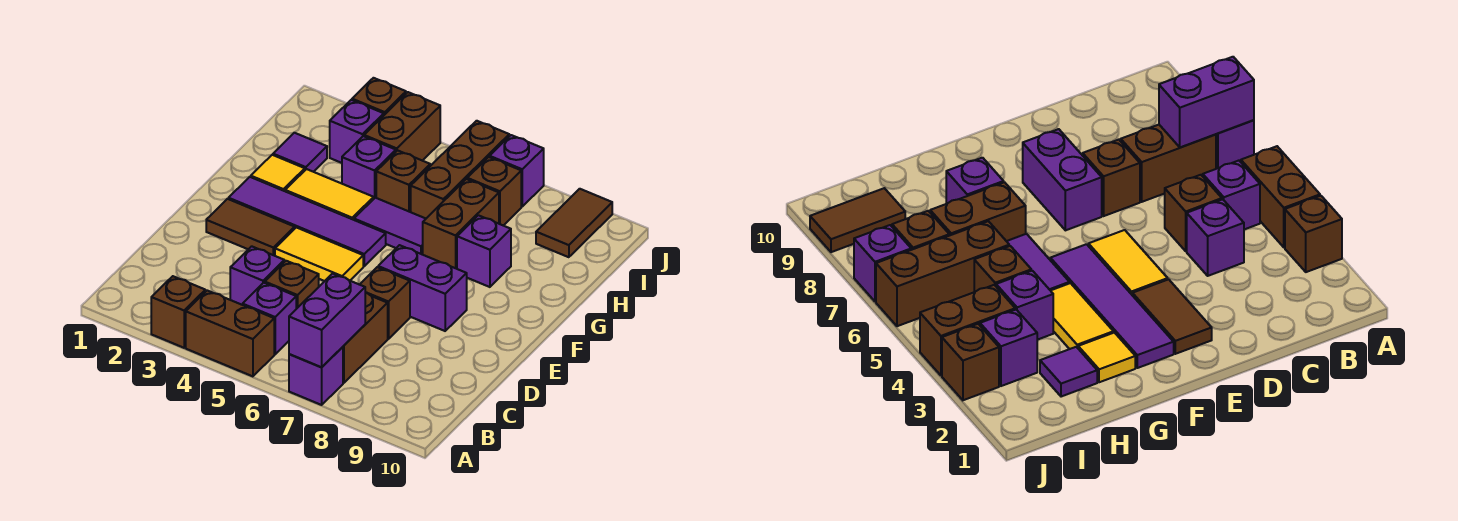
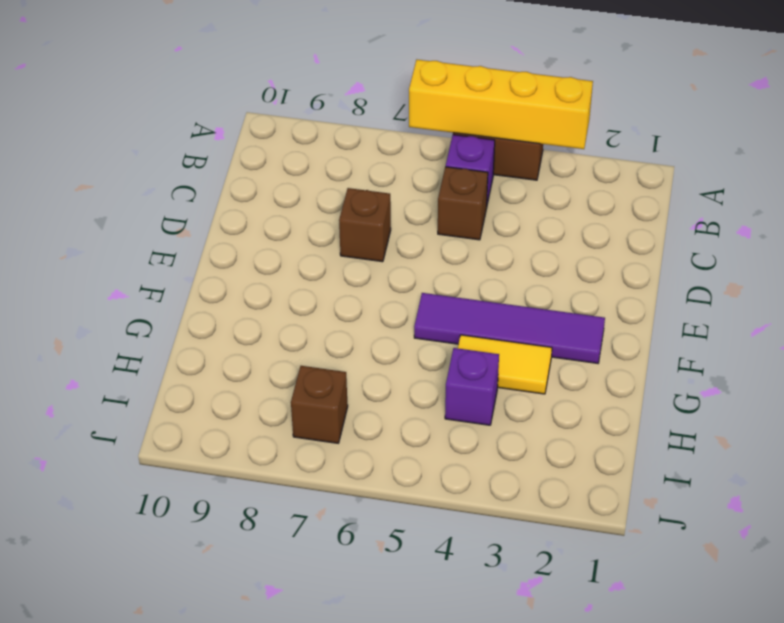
yellow 1x4 brick [409,60,593,149] -> none
none -> brown 1x1 brick [151,276,205,348]
none -> purple 1x1 brick [289,347,343,405]
none -> brown 1x2 brick [343,293,388,383]

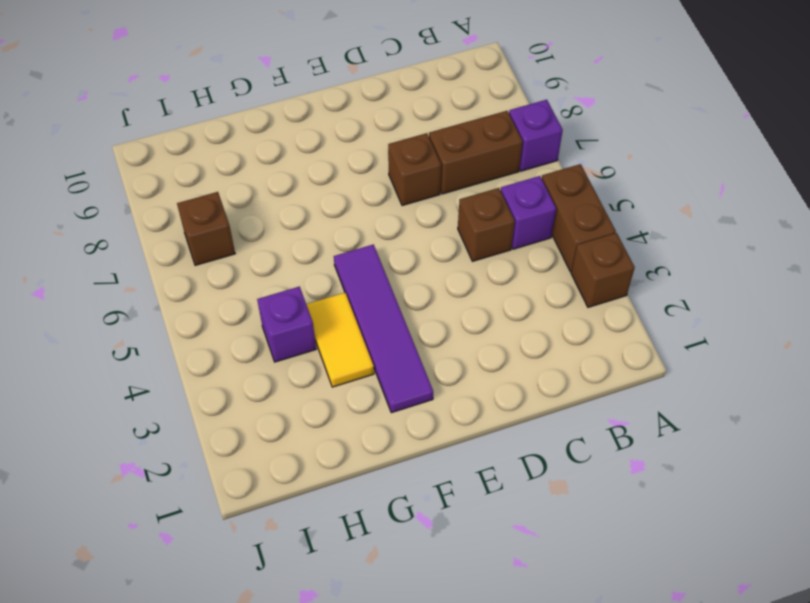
none -> purple 1x1 brick [230,246,284,305]
none -> brown 1x2 tile [206,199,295,256]
none -> yellow 1x2 tile [275,227,363,281]

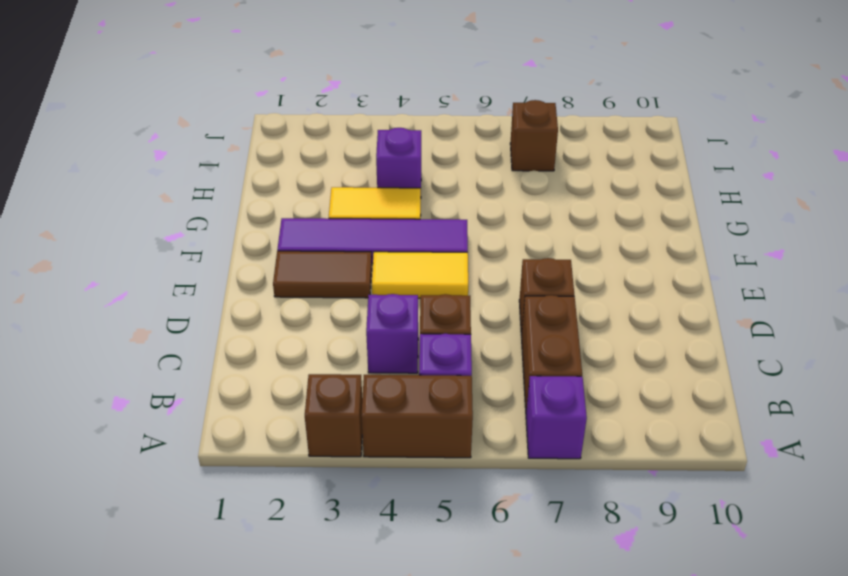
none -> purple 1x2 brick [378,245,467,331]
none -> yellow 1x1 tile [251,155,305,191]
none -> purple 1x2 tile [354,198,426,255]

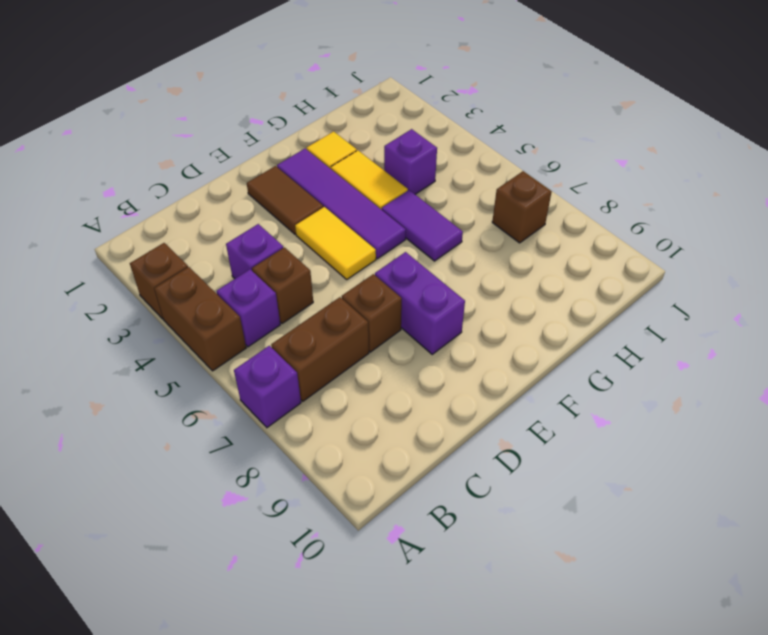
none -> brown 1x2 brick [423,179,499,269]
none -> purple 1x1 brick [457,215,511,287]
none -> purple 1x1 tile [273,133,327,172]

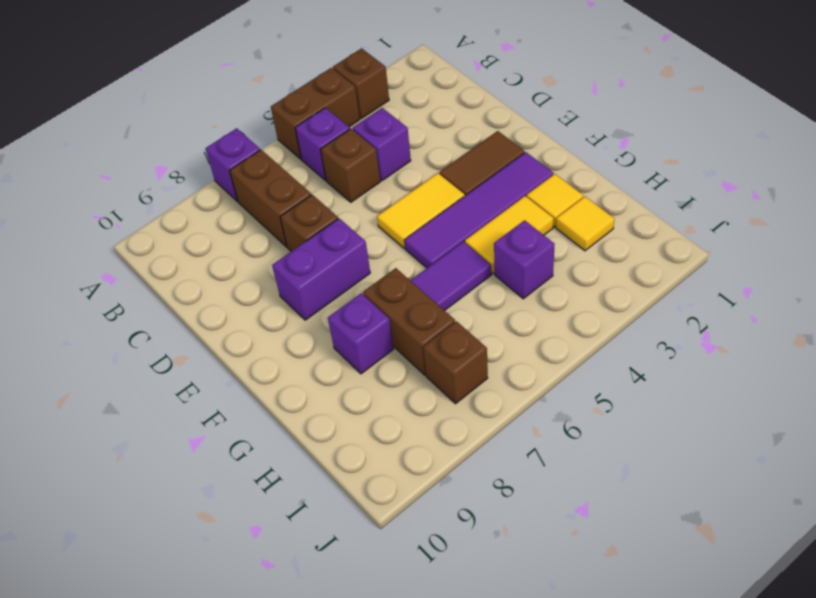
yellow 1x1 tile [556,197,614,251] -> purple 1x1 tile [273,133,327,172]
none -> brown 1x1 brick [376,150,430,212]
none -> brown 1x3 brick [411,121,509,218]
none -> purple 1x1 brick [330,100,384,163]

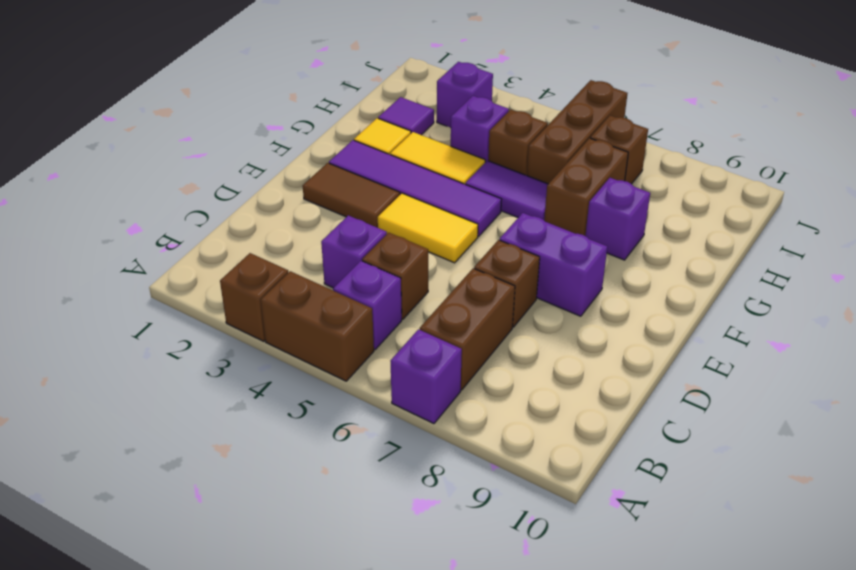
none -> brown 1x2 brick [364,92,440,161]
none -> brown 1x2 tile [536,189,612,257]
none -> brown 1x1 brick [352,78,406,115]

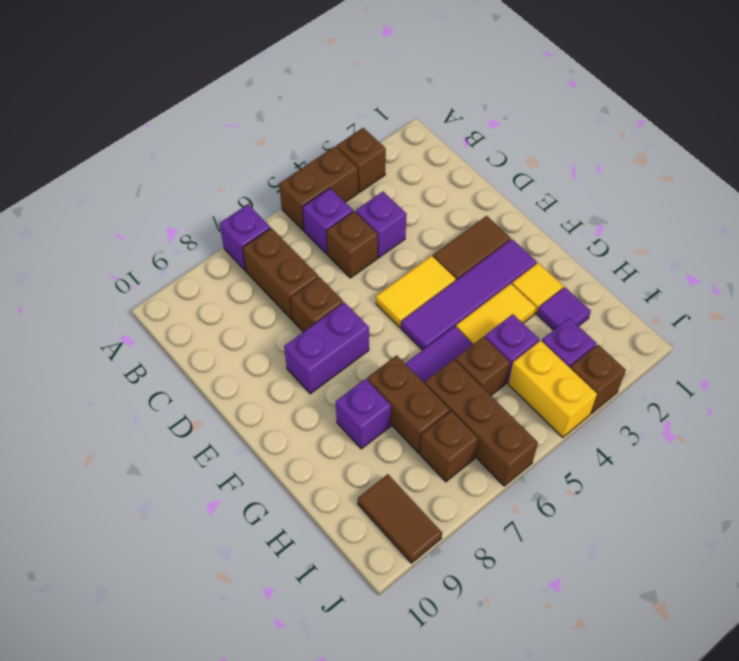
yellow 1x2 brick [508,341,597,438] -> brown 1x2 brick [364,92,440,161]
none -> purple 1x1 brick [490,135,544,206]
none -> purple 1x2 brick [289,274,365,367]

